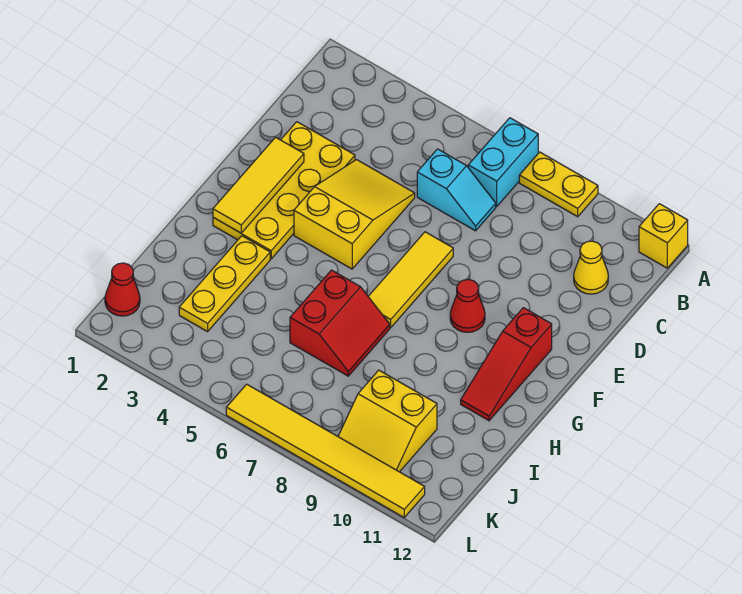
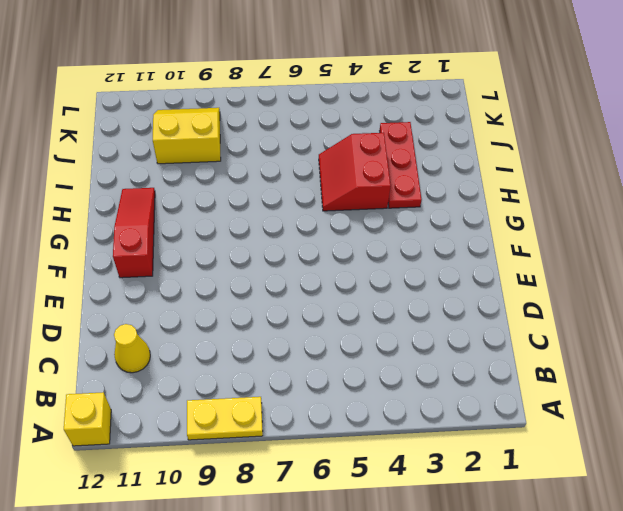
red 1x3 plate [380,122,422,208] -> yellow 1x3 plate [179,236,270,332]
red 2x2 slope [319,133,391,211] -> red 2x2 slope moved to [290,270,390,376]
none -> cyan 1x2 brick [468,118,538,206]
none -> cyan 1x2 slope [417,149,496,231]
none -> yellow 2x4 plate [213,122,355,259]

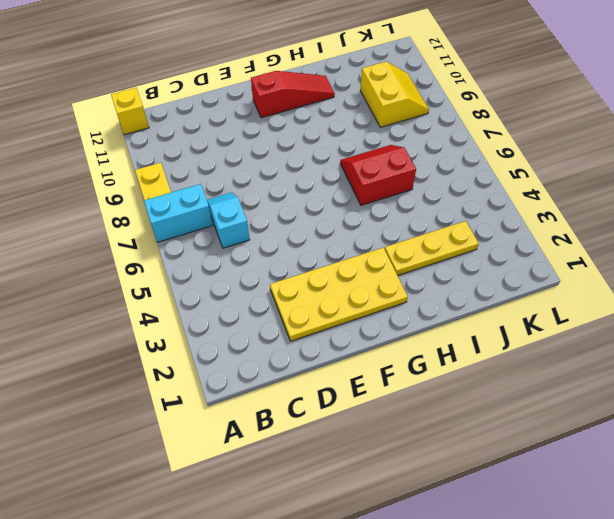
none -> yellow 1x1 cone [574,241,608,294]
none -> yellow 2x3 slope [294,160,415,269]
none -> yellow 1x3 tile [368,232,453,328]

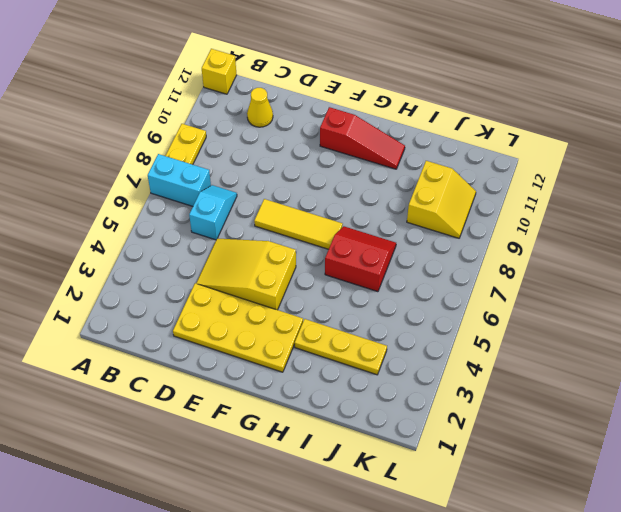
none -> red 1x1 cone [450,279,485,332]
none -> red 1x1 cone [105,263,140,316]
none -> yellow 1x6 tile [226,384,425,517]

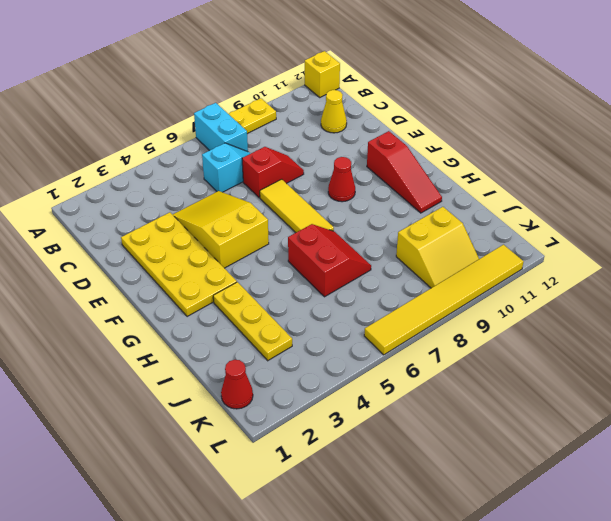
red 1x2 slope [242,147,304,198] -> none
none -> yellow 1x3 tile [213,137,304,233]

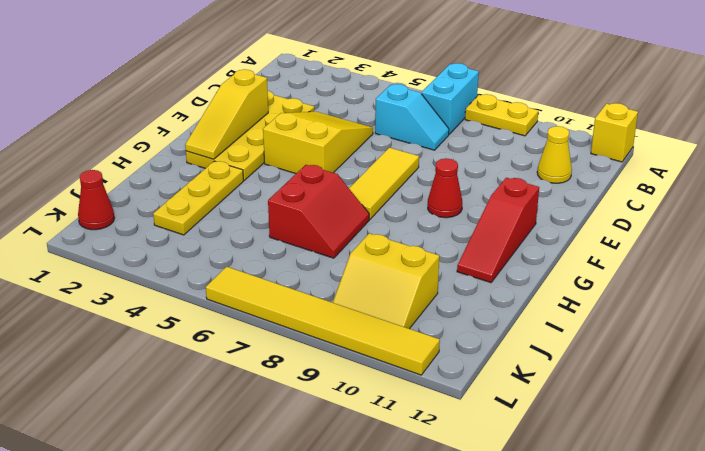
yellow 1x3 slope [185,69,268,159] -> yellow 1x3 tile [213,137,304,233]

